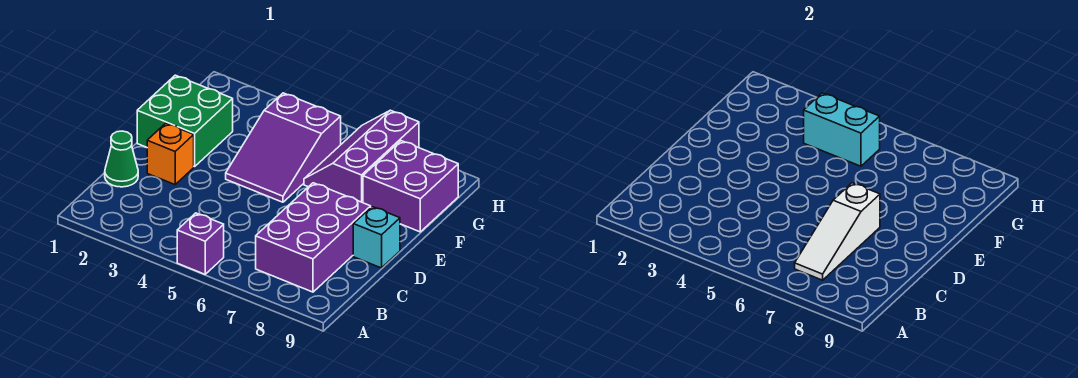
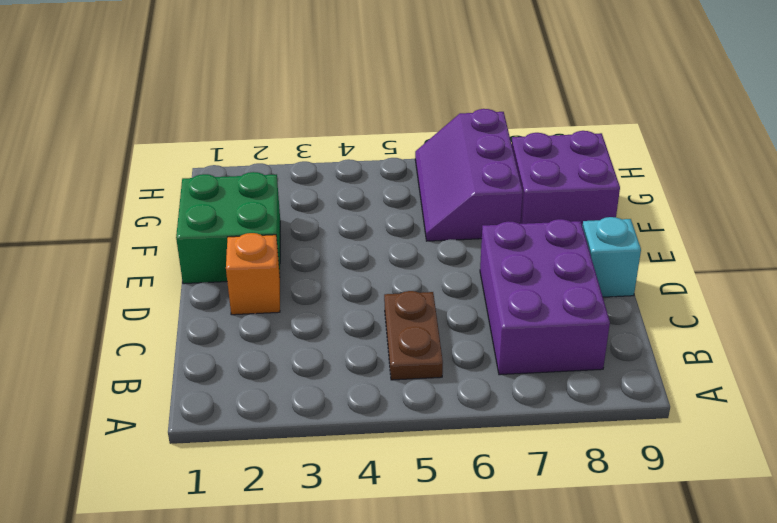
brown 1x2 plate [384,291,443,380] -> none
none -> purple 1x1 brick [177,213,224,274]
none -> green 1x1 cone [105,131,138,187]

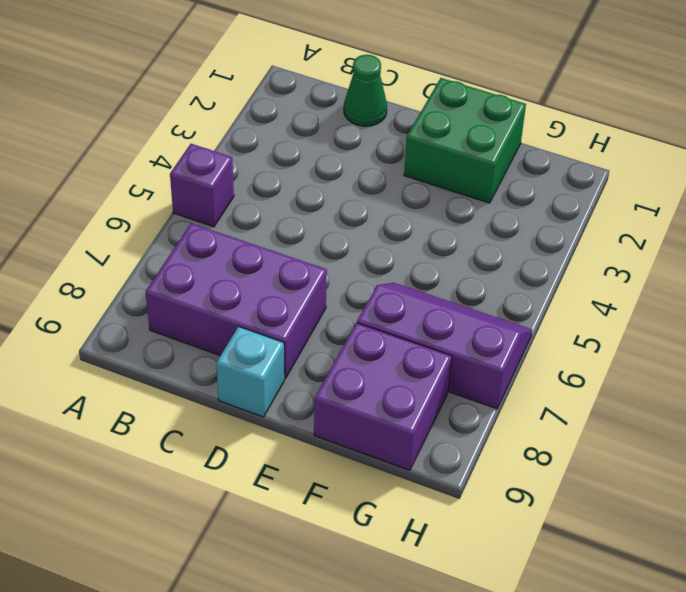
none -> orange 1x1 brick [147,123,194,185]
none -> purple 2x3 slope [226,93,341,202]

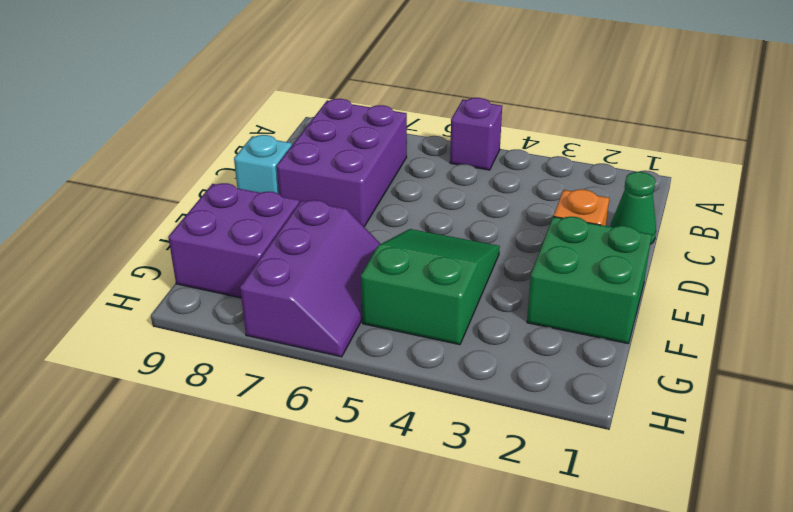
green 2x3 slope [361,229,500,345] -> purple 2x3 slope [226,93,341,202]
none -> white 1x3 slope [795,183,880,280]
none -> cyan 1x2 brick [804,93,880,166]

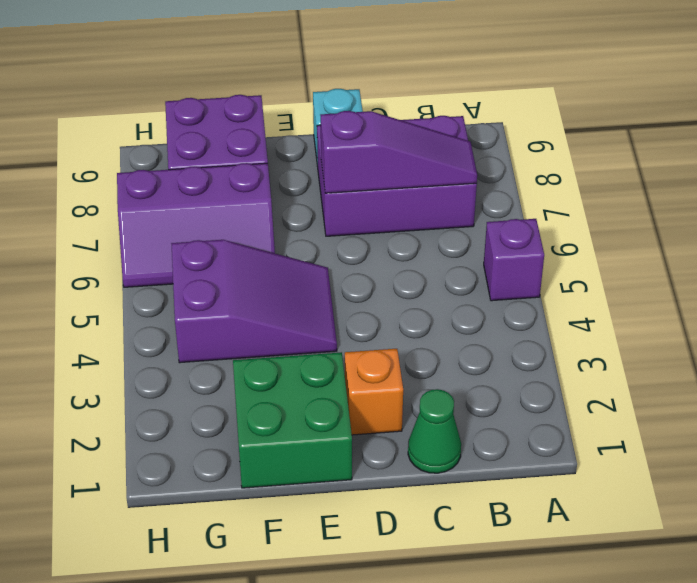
purple 1x3 slope [321,111,477,193] -> white 1x3 slope [795,183,880,280]
none -> cyan 1x2 brick [804,93,880,166]

